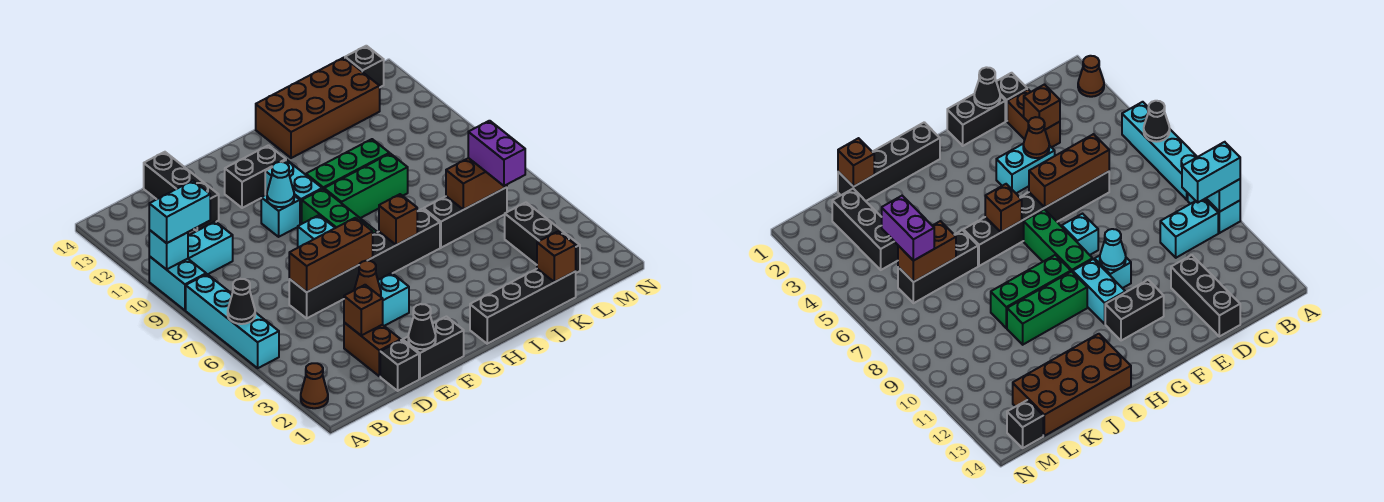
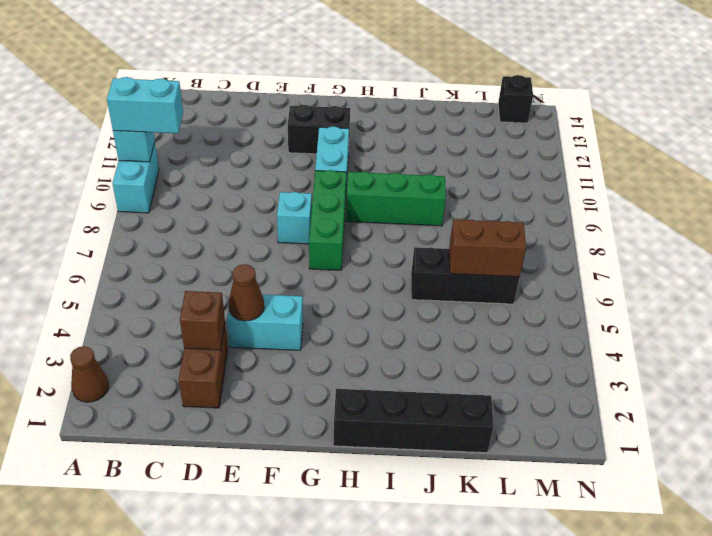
none -> cyan 1x4 brick [186,274,279,368]
none -> cyan 1x2 brick [188,221,233,274]
none -> black 1x1 brick [380,340,419,391]
none -> black 1x6 brick [289,209,440,318]

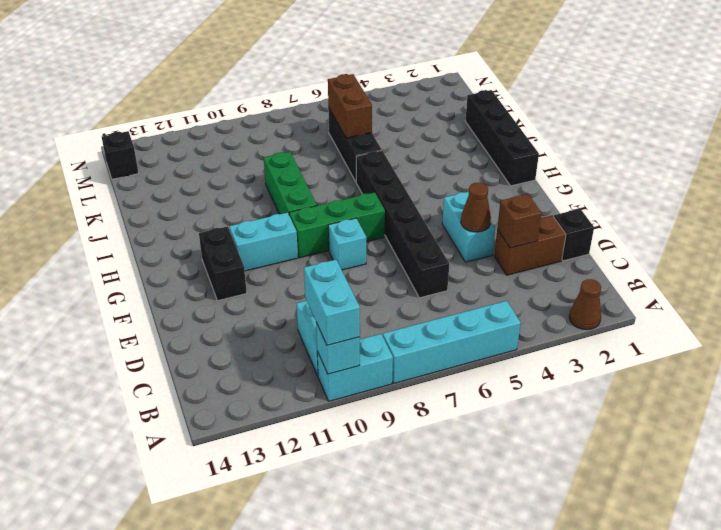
none -> black 1x3 brick [144,152,219,231]
none -> black 1x2 brick [403,317,464,379]
none -> cyan 1x1 brick [261,194,300,237]
none -> green 1x3 brick [306,139,389,189]

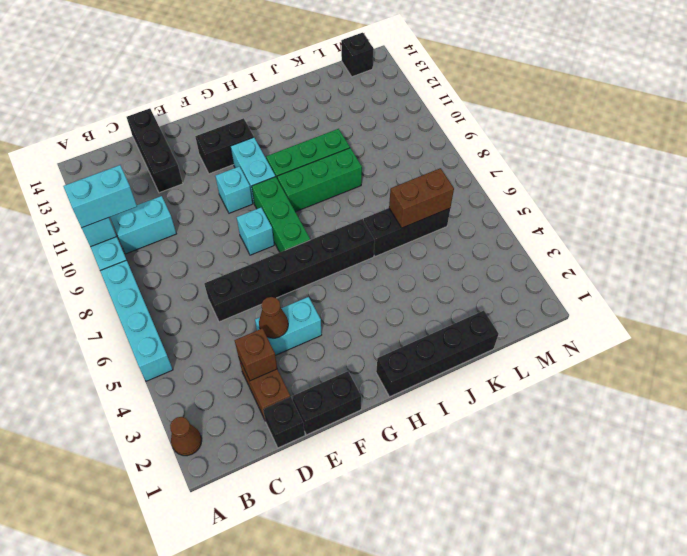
none -> brown 2x4 brick [256,58,380,158]
none -> black 1x3 brick [505,203,580,273]
none -> black 1x1 cone [228,279,255,324]
none -> brown 1x3 brick [289,218,373,292]

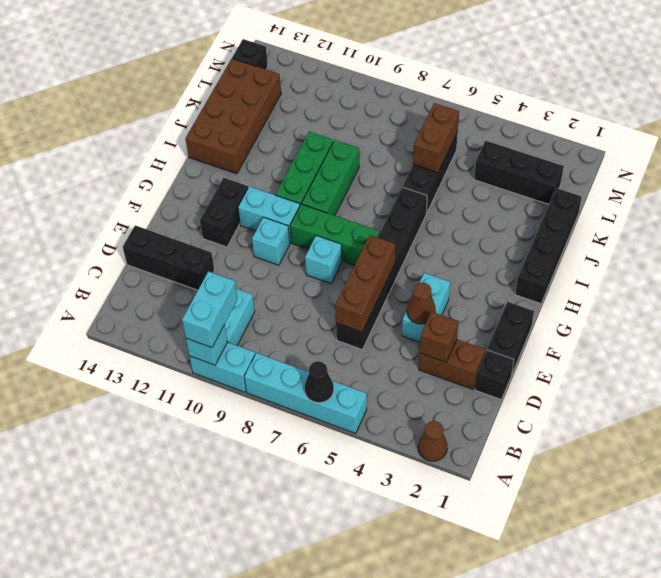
none -> black 1x1 cone [408,304,436,349]
none -> cyan 1x1 cone [267,162,294,207]
none -> brown 1x1 brick [379,194,417,245]
none -> brown 1x1 brick [537,231,576,282]

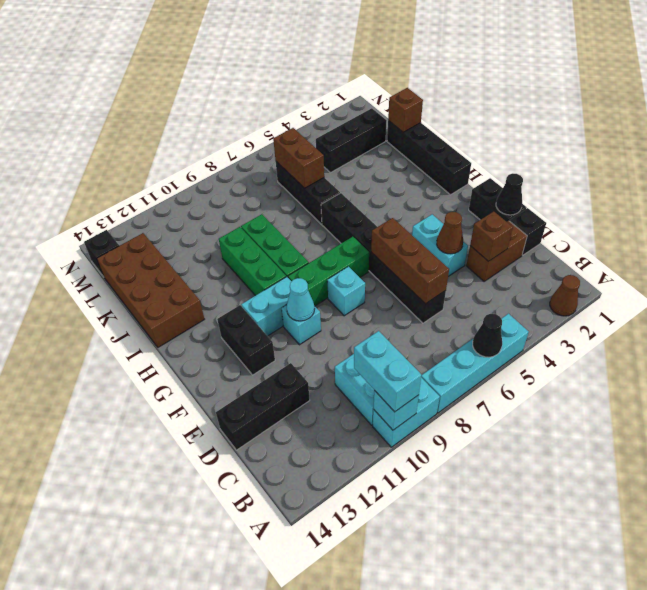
none -> brown 1x1 brick [379,194,417,245]
none -> purple 1x2 brick [468,121,525,186]

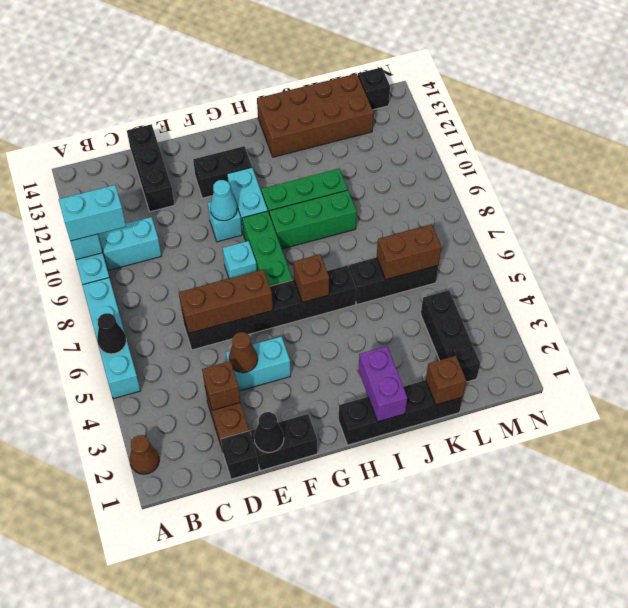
purple 1x2 brick [358,346,407,422] -> purple 1x2 brick moved to [468,121,525,186]

